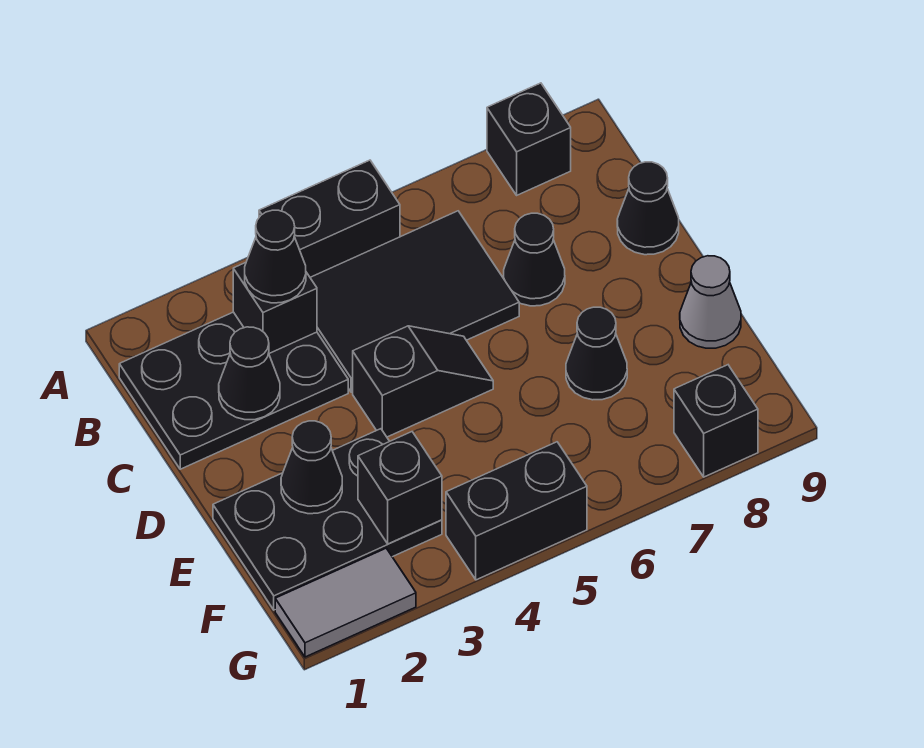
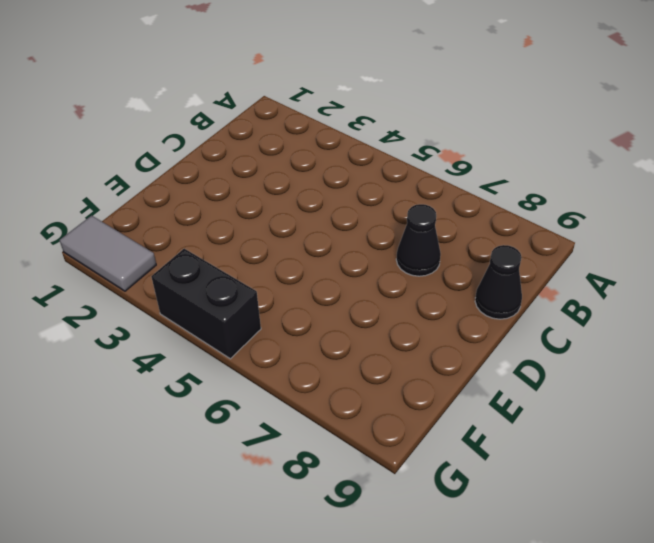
none -> black 1x2 brick [259,160,400,277]
none -> black 1x1 brick [487,83,571,195]
none -> black 2x3 plate [119,312,348,469]

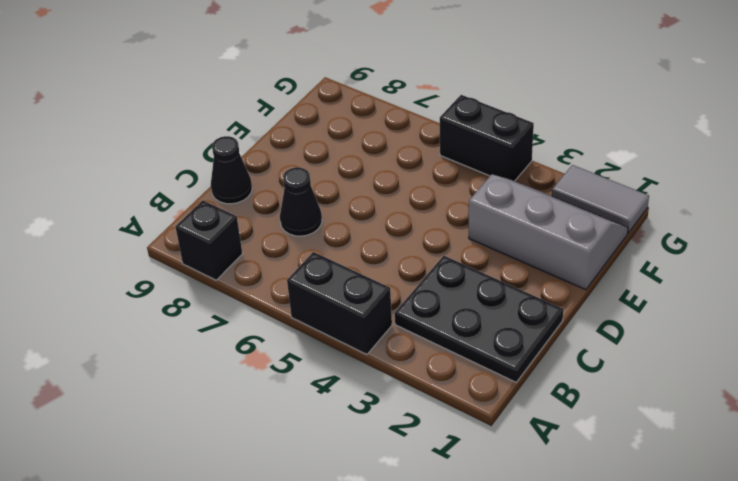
grey 2x3 slope [469,175,628,290] -> black 2x3 plate [213,429,442,610]
none -> black 2x3 tile [310,211,519,392]
none -> black 1x2 slope [353,326,493,437]
none -> black 1x1 cone [566,307,627,400]

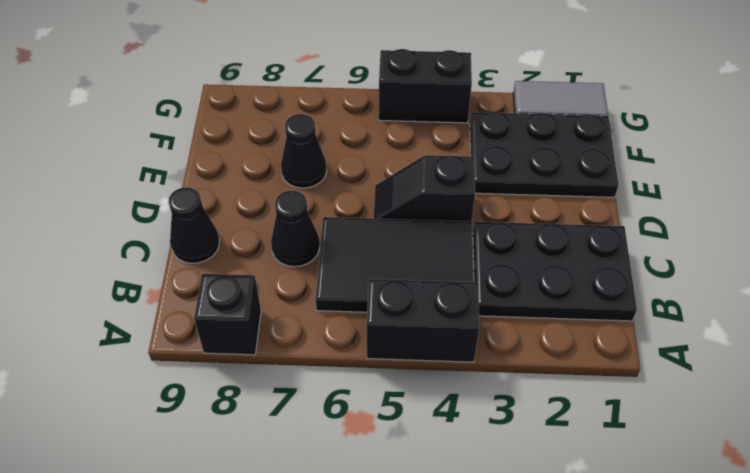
none -> grey 1x1 cone [680,256,741,348]
none -> black 1x1 brick [674,365,758,477]
none -> black 1x1 brick [233,263,317,353]

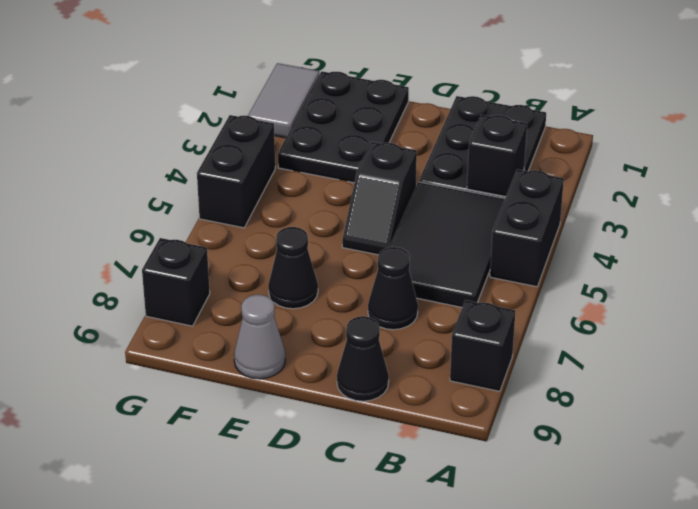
none -> black 1x1 cone [219,327,280,420]
none -> black 1x1 cone [281,421,342,514]
none -> black 1x1 brick [358,432,442,544]

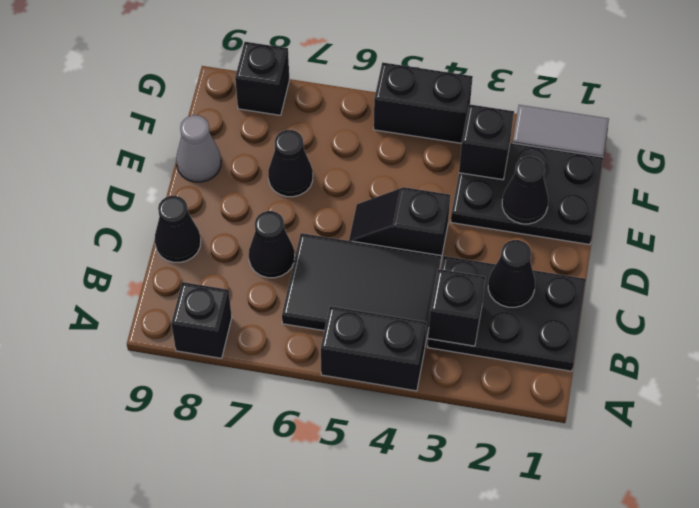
none -> black 1x1 cone [245,210,306,303]

